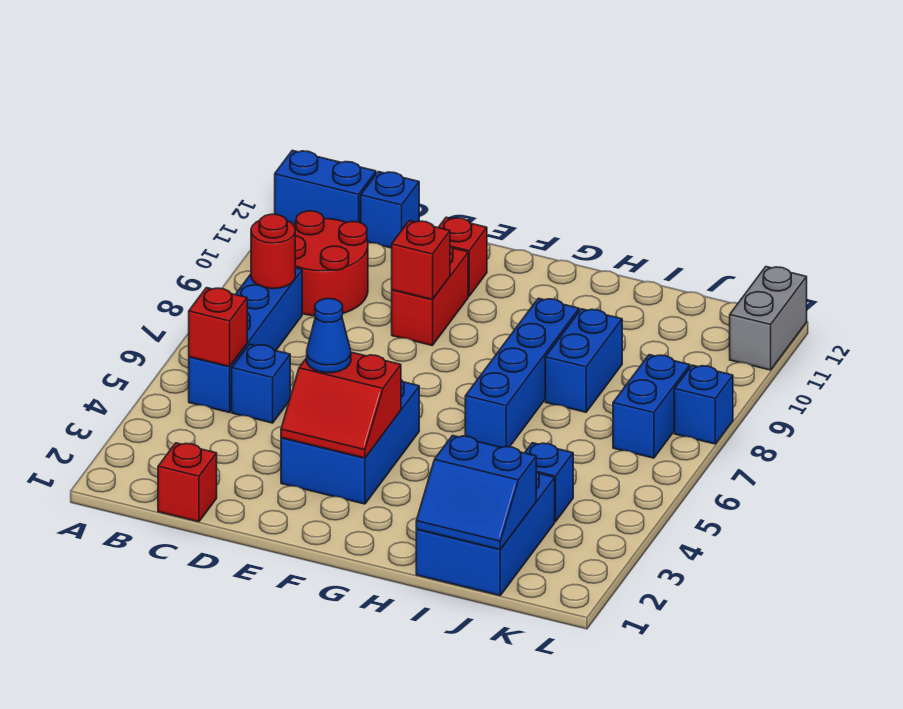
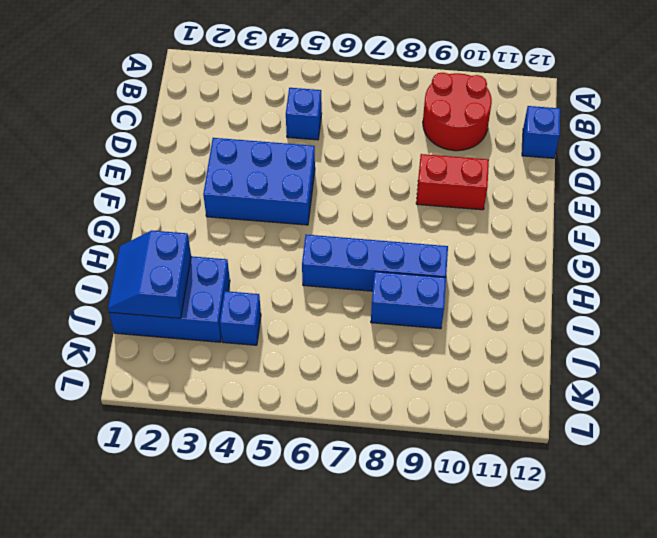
none -> blue 1x2 brick [275,150,376,224]
none -> blue 1x4 brick [189,268,302,413]
none -> red 1x1 brick [158,443,217,522]

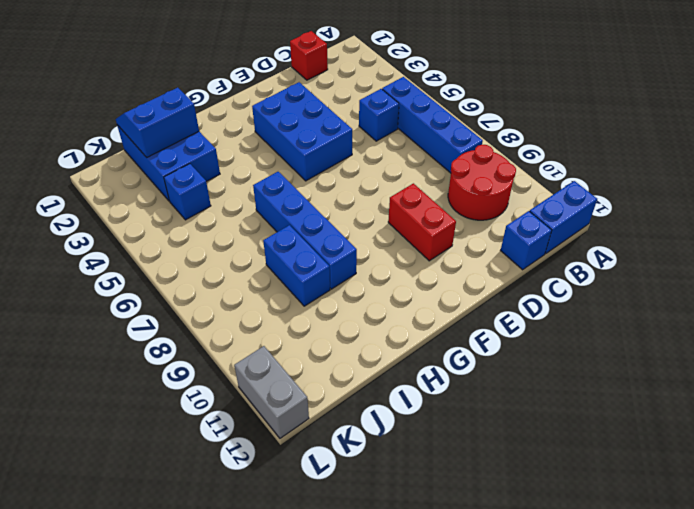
none -> red 1x1 brick [438,217,487,296]
none -> blue 1x2 brick [613,355,690,458]
none -> blue 1x1 brick [674,365,733,444]

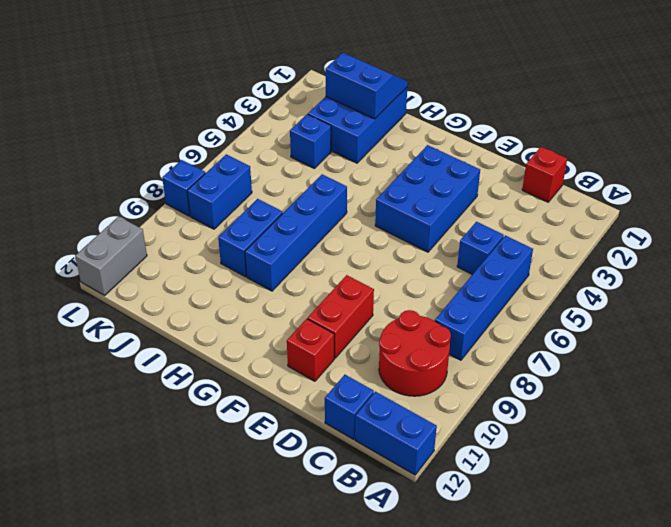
none -> red 1x1 brick [189,288,247,367]
none -> red 1x1 round brick [251,214,295,289]
none -> red 2x2 slope [281,352,401,458]

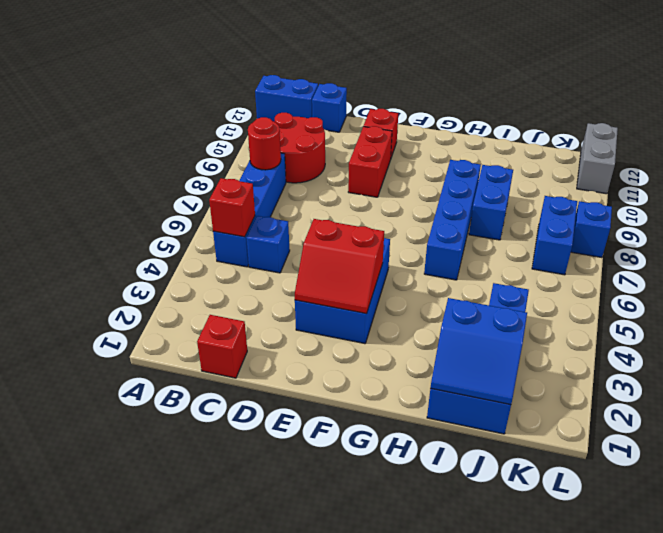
none -> red 1x1 brick [392,221,450,300]
none -> blue 1x1 cone [307,298,351,373]

